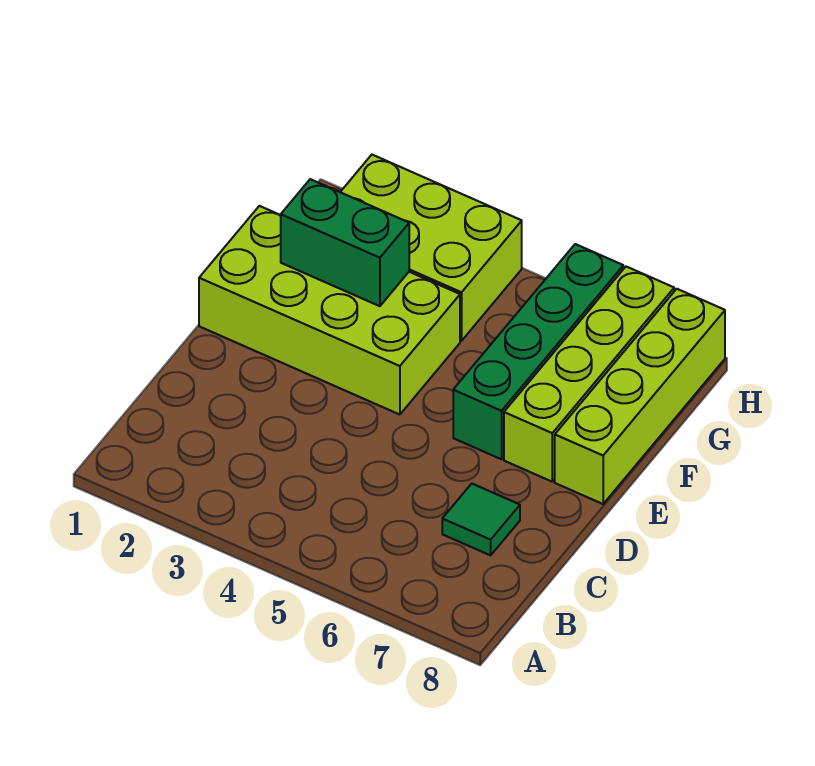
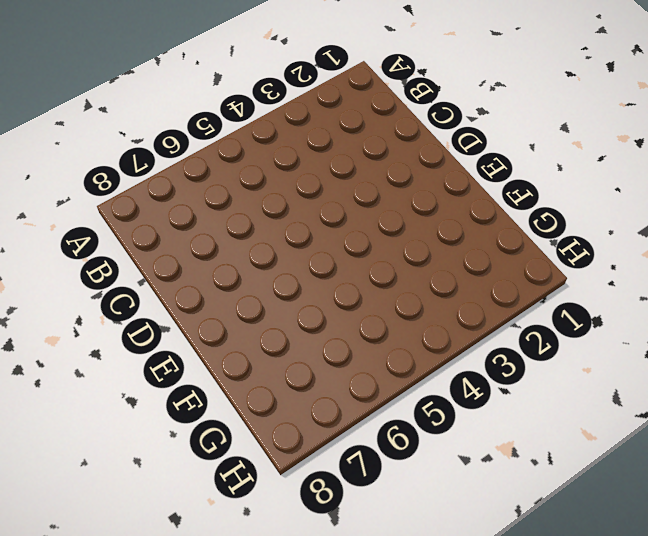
none -> green 1x1 tile [442,484,520,555]
none -> lime 2x4 brick [199,206,460,415]

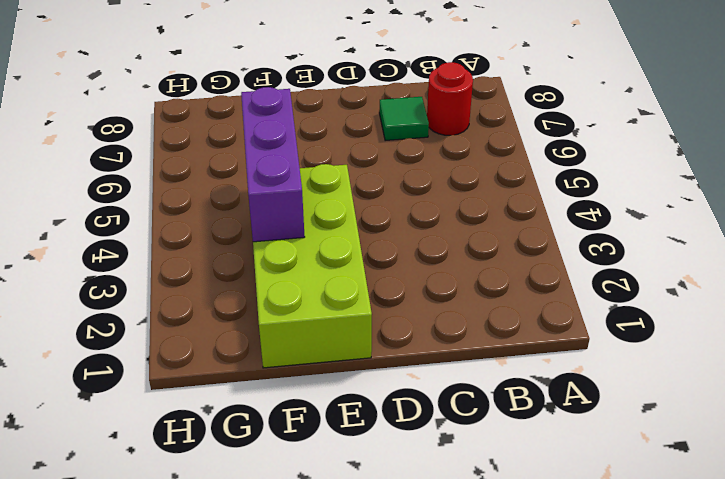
red 1x1 round brick [427,62,473,135] -> none
purple 1x3 brick [241,87,305,242] -> green 1x2 brick [281,179,409,306]
none -> green 1x4 brick [453,244,623,459]
none -> lime 1x4 brick [504,267,674,482]

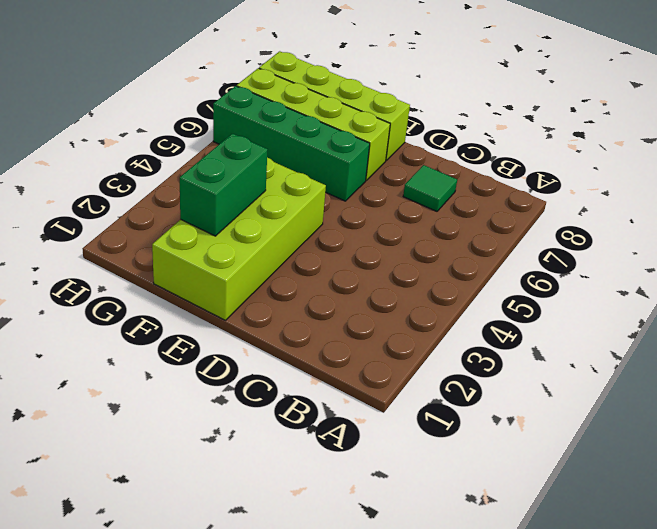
none -> lime 2x3 brick [341,155,522,341]

